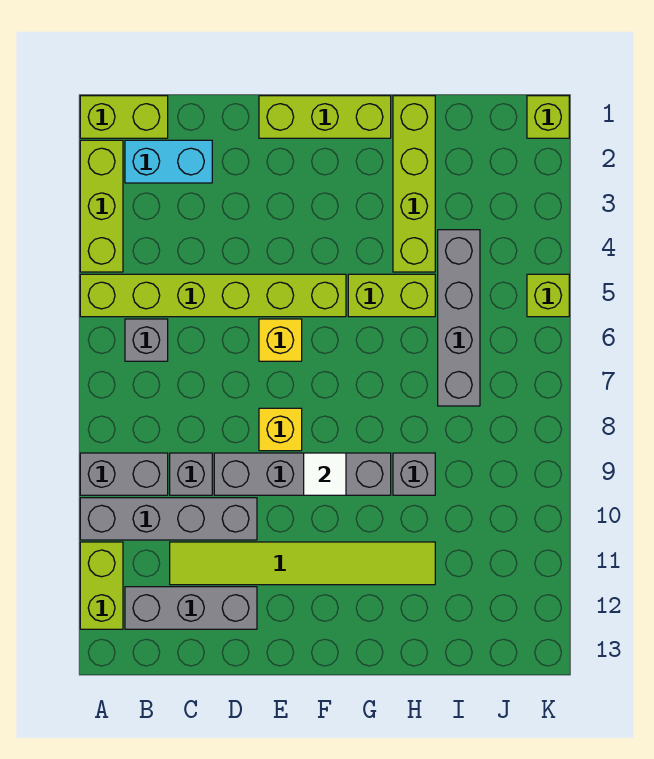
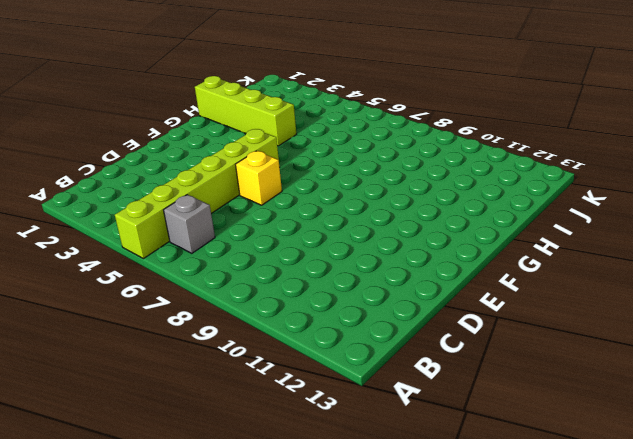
none -> lime 1x2 brick [80,96,168,138]
none -> lime 1x3 brick [80,140,123,272]
none -> grey 1x2 brick [80,453,168,495]

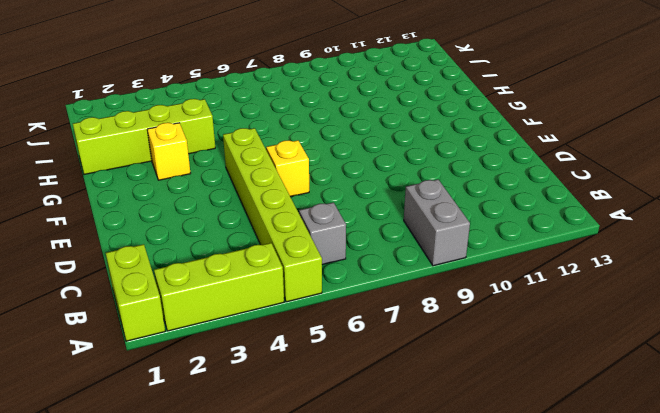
yellow 1x1 brick [147,123,191,180] -> yellow 1x1 brick moved to [259,408,302,451]
none -> grey 1x4 brick [80,498,257,540]
none -> lime 1x2 brick [80,542,123,629]
none -> cyan 1x2 brick [125,140,212,183]

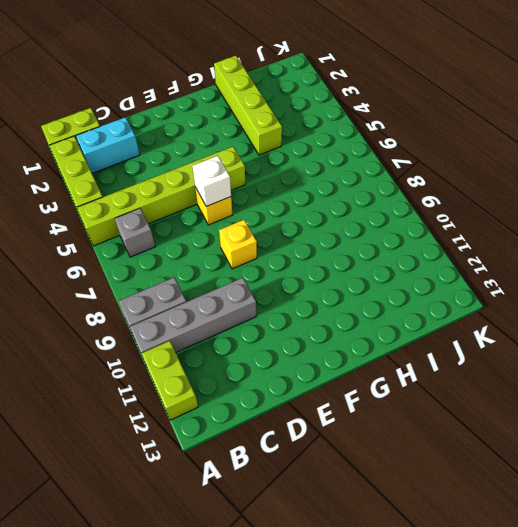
white 1x1 brick [192,156,231,206] -> none
none -> grey 1x3 brick [125,587,257,629]
none -> grey 1x1 brick [170,453,212,495]
none -> lime 1x6 tile [170,542,435,585]

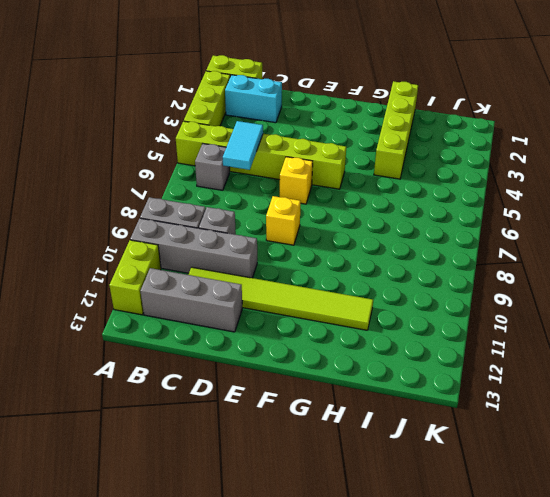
cyan 1x2 tile [223,121,263,170] -> none
none -> grey 1x4 brick [214,453,391,495]
none -> lime 1x3 brick [259,96,391,138]
none -> lime 1x2 brick [348,274,435,317]

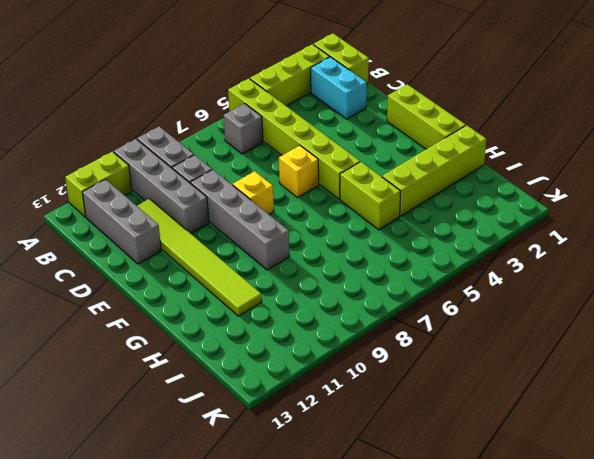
none -> grey 1x1 brick [393,453,435,495]
none -> grey 1x4 brick [438,230,480,406]
none -> lime 1x1 brick [527,96,569,138]

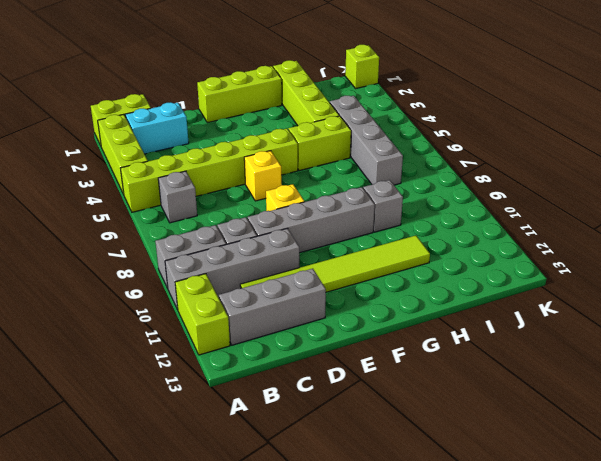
none -> lime 1x1 brick [527,274,569,317]
none -> white 1x1 tile [304,453,346,495]

